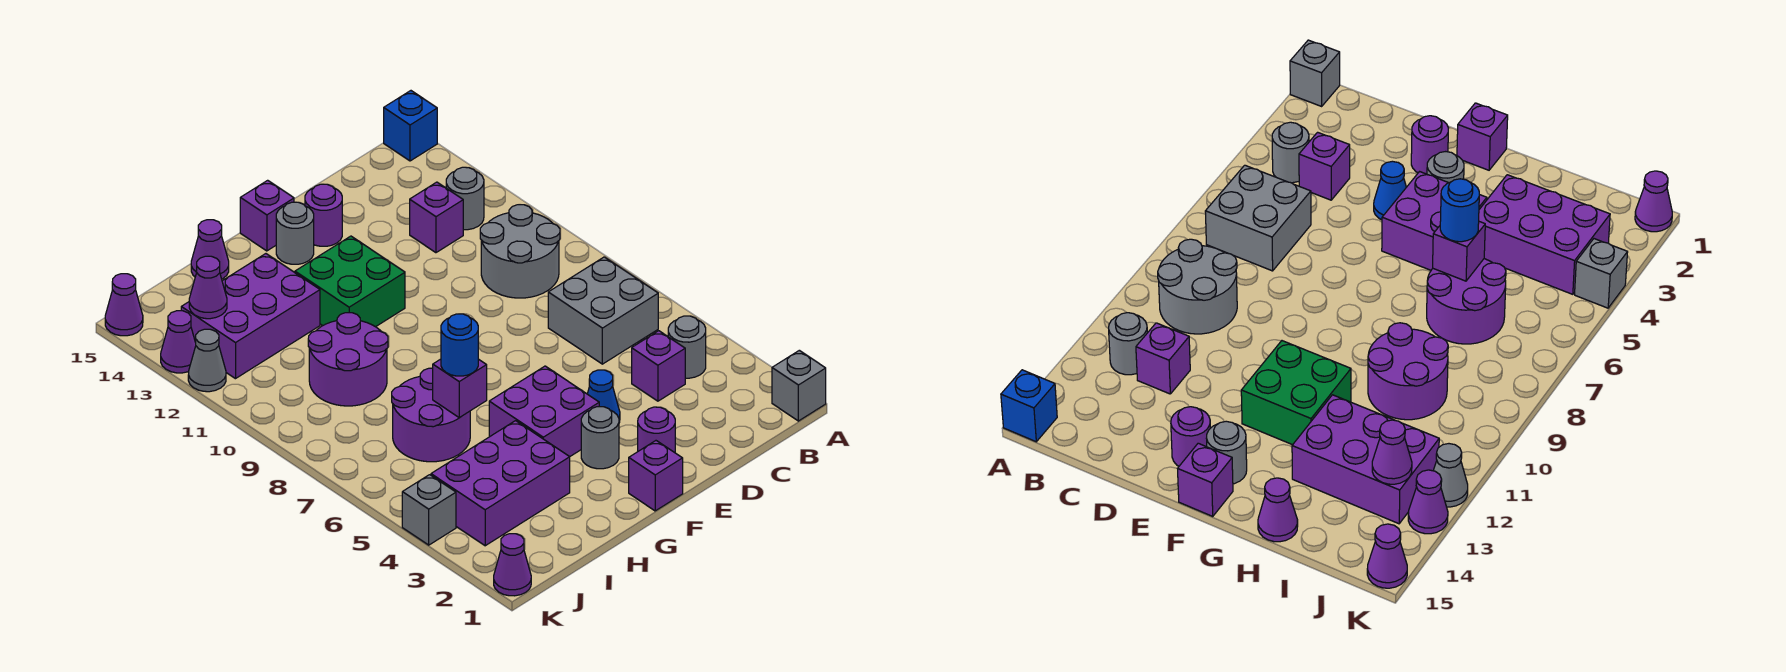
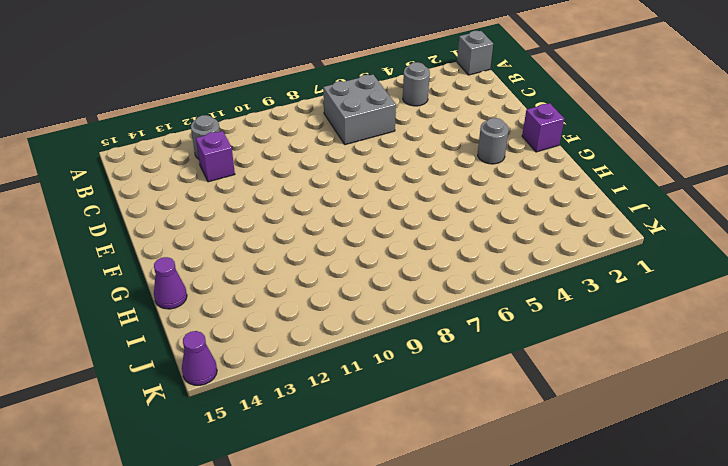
none -> blue 1x1 brick [384,91,437,161]
none -> grey 2x2 round brick [480,205,560,298]
none -> purple 1x1 brick [632,331,685,401]
none -> purple 1x1 round brick [638,407,675,453]

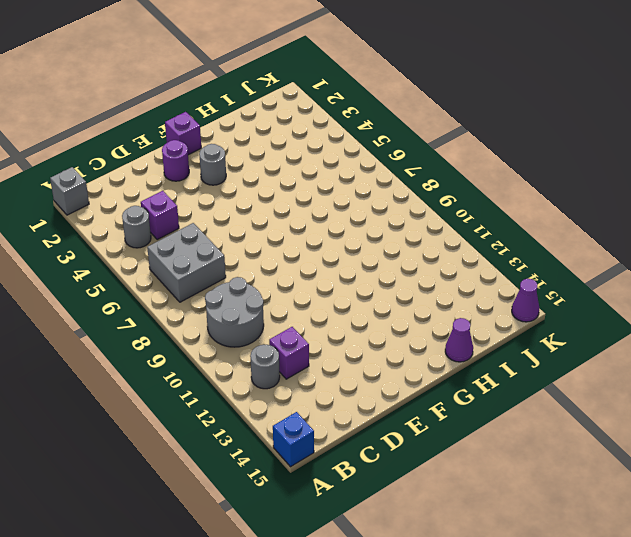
none -> blue 1x1 cone [587,370,620,423]
none -> purple 1x1 round brick [305,184,342,246]
none -> purple 2x2 brick [489,366,599,457]
none -> green 2x2 brick [295,236,405,327]

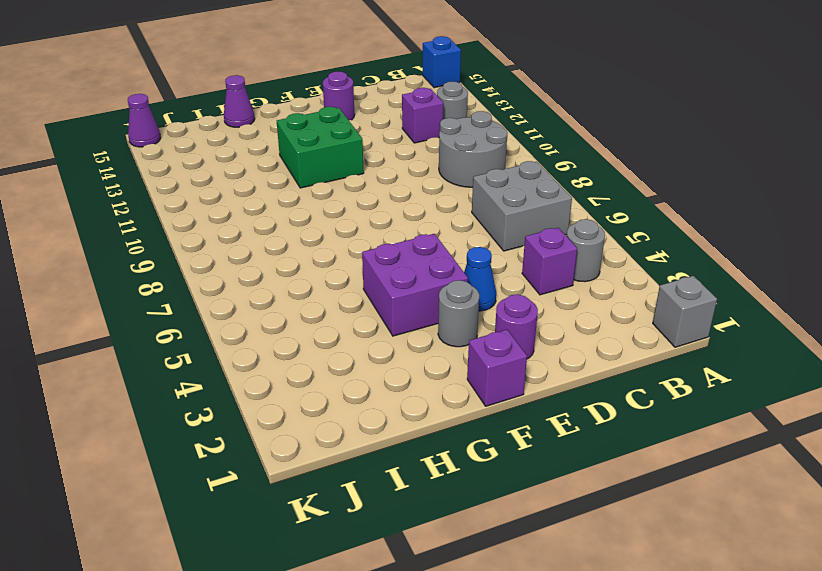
none -> grey 1x1 round brick [276,202,314,264]
none -> purple 1x1 brick [240,180,294,251]
none -> purple 2x3 brick [431,421,570,546]
none -> purple 2x2 round brick [392,368,470,462]

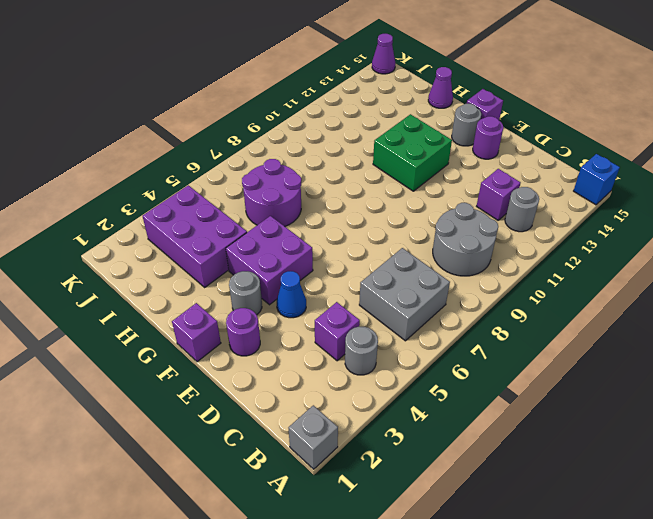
none -> purple 2x2 round brick [308,313,388,406]
none -> purple 2x3 brick [181,254,320,379]
none -> purple 1x1 cone [494,534,531,596]
none -> grey 1x1 brick [402,475,456,545]

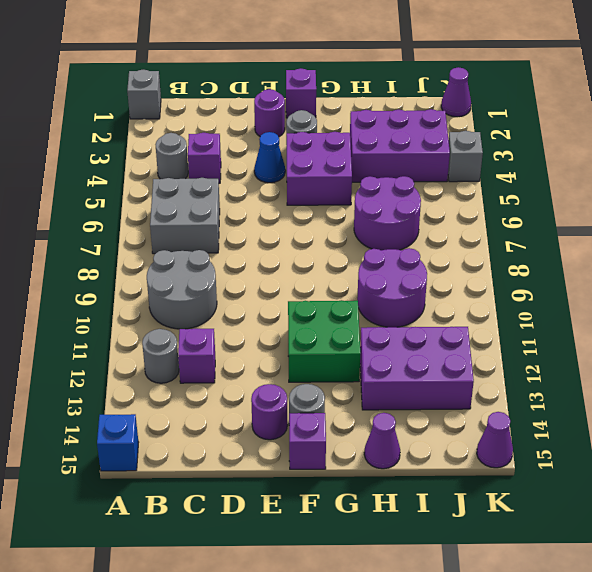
none -> grey 1x1 cone [188,329,226,392]
none -> purple 1x1 cone [161,311,196,373]
none -> purple 1x1 brick [433,359,487,418]
none -> purple 1x1 cone [189,256,227,319]

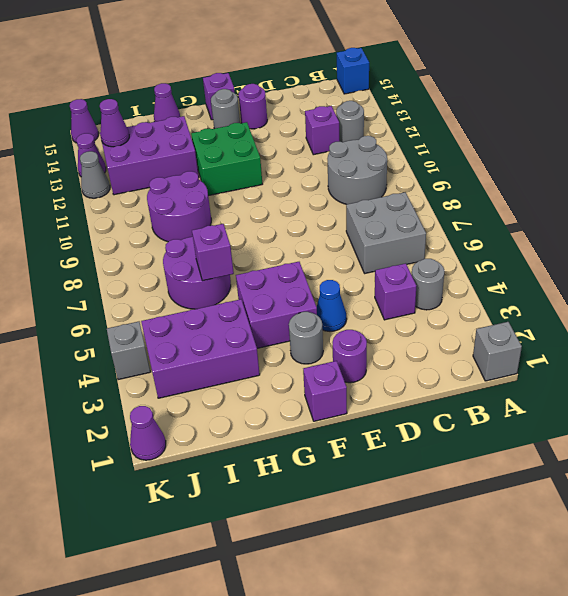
none -> blue 1x1 round brick [441,314,478,376]

